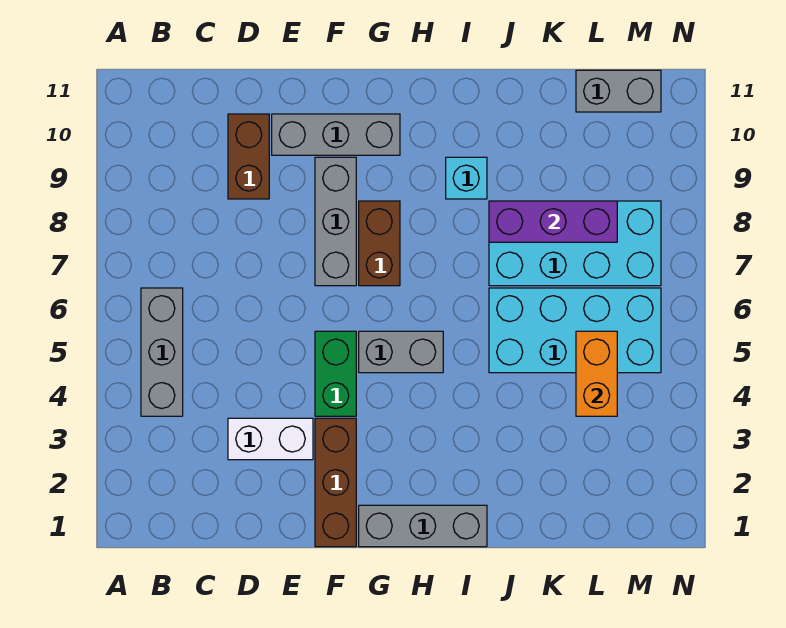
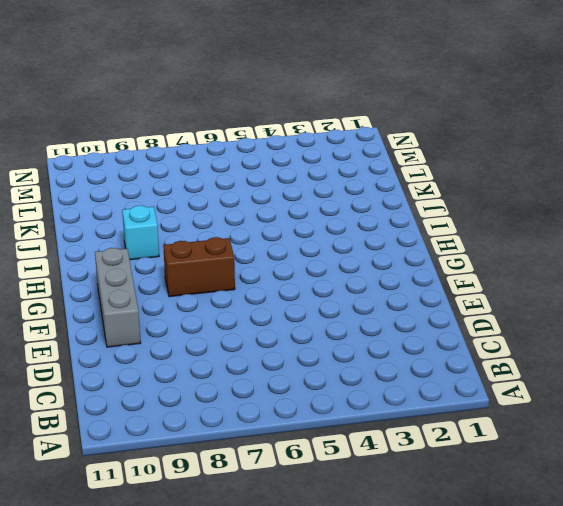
none -> grey 1x3 brick [141,288,183,416]
none -> white 1x2 brick [228,418,313,460]
none -> brown 1x2 brick [228,114,269,199]

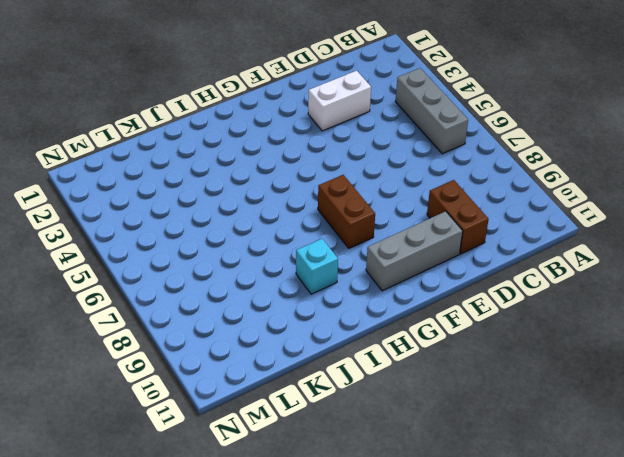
none -> brown 1x3 brick [315,418,356,547]
none -> green 1x2 brick [315,331,356,416]
none -> grey 1x3 brick [315,157,356,286]

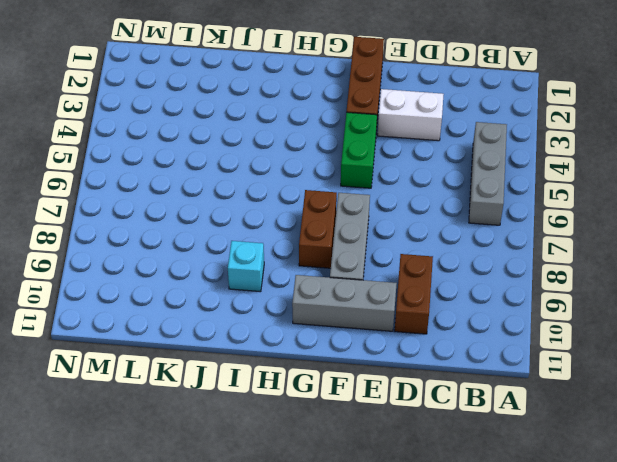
none -> grey 1x3 brick [359,505,487,547]
none -> grey 1x2 brick [359,331,443,373]
none -> cyan 2x4 brick [489,288,661,373]

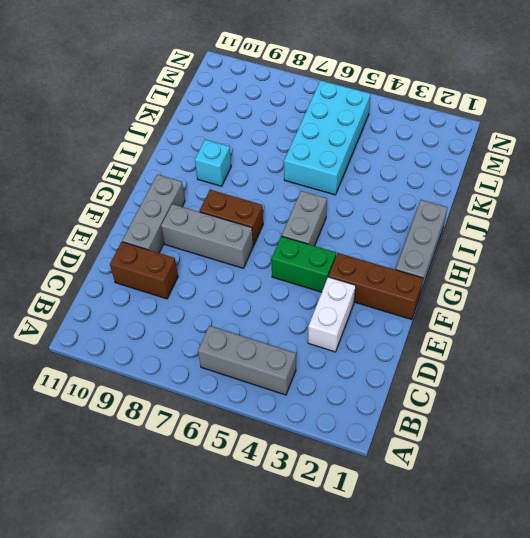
none -> cyan 2x4 brick [489,201,661,286]
none -> grey 1x2 brick [576,70,661,112]
none -> purple 1x3 brick [489,201,617,242]

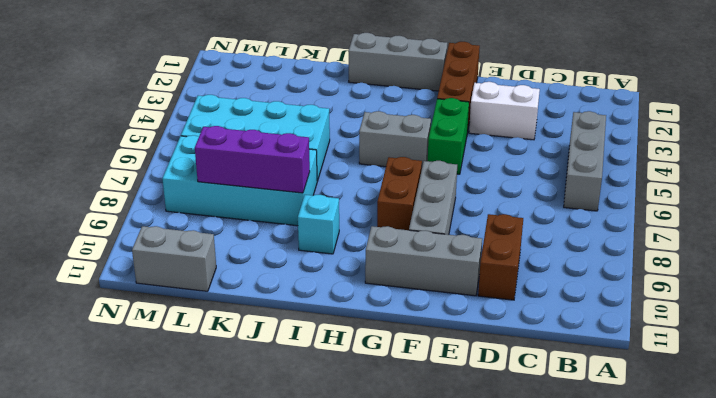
none -> orange 1x2 brick [576,331,617,416]

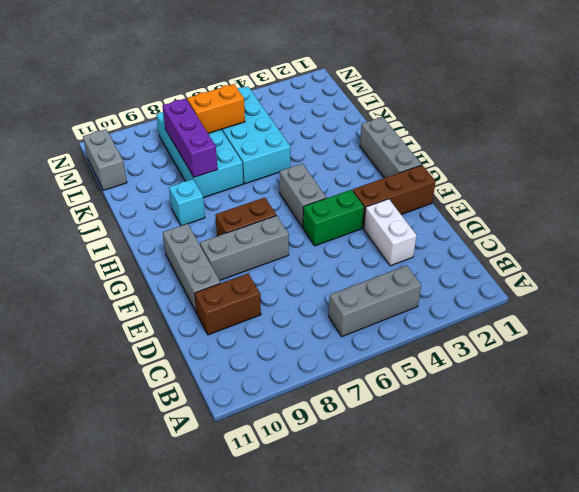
orange 1x2 brick [187,84,245,133] -> orange 1x2 brick moved to [576,331,617,416]

